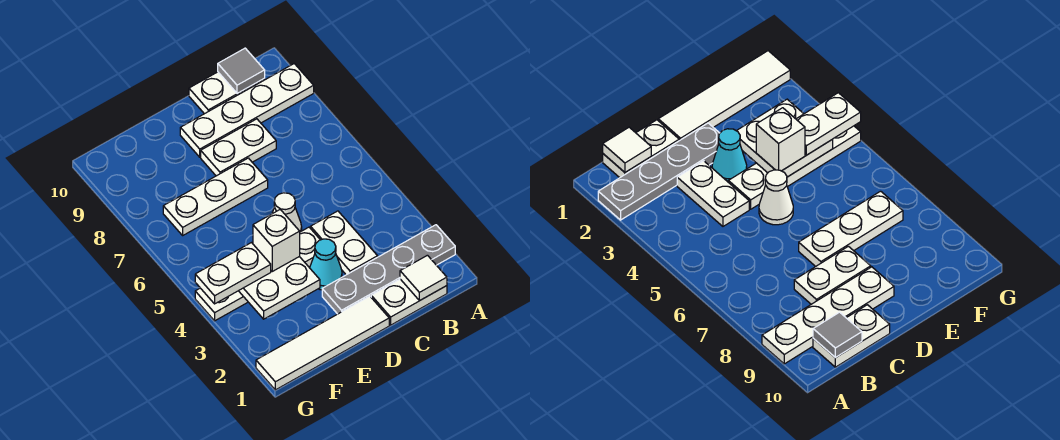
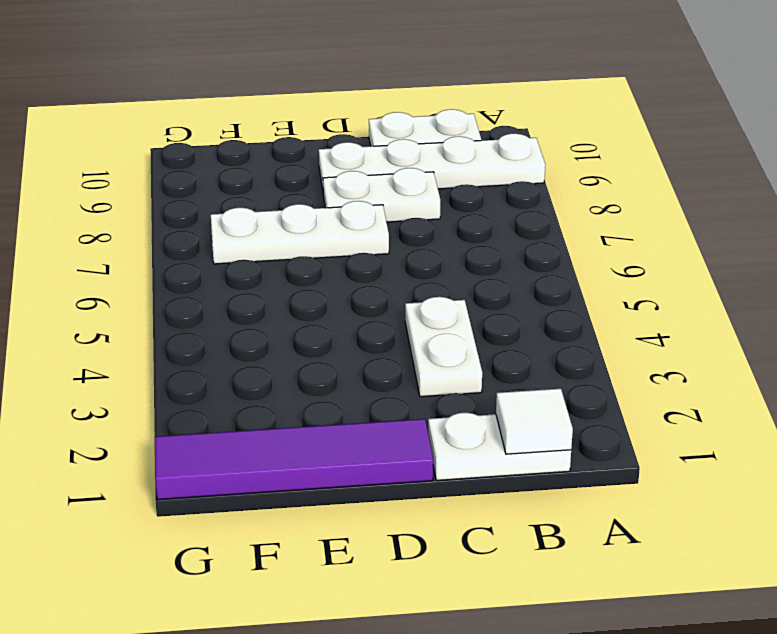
purple 1x4 tile [155,419,433,500] -> white 1x4 tile [256,296,389,390]
none -> grey 1x4 plate [322,225,455,314]
none -> cyan 1x1 cone [310,239,342,290]
none -> white 1x4 plate [195,227,320,321]

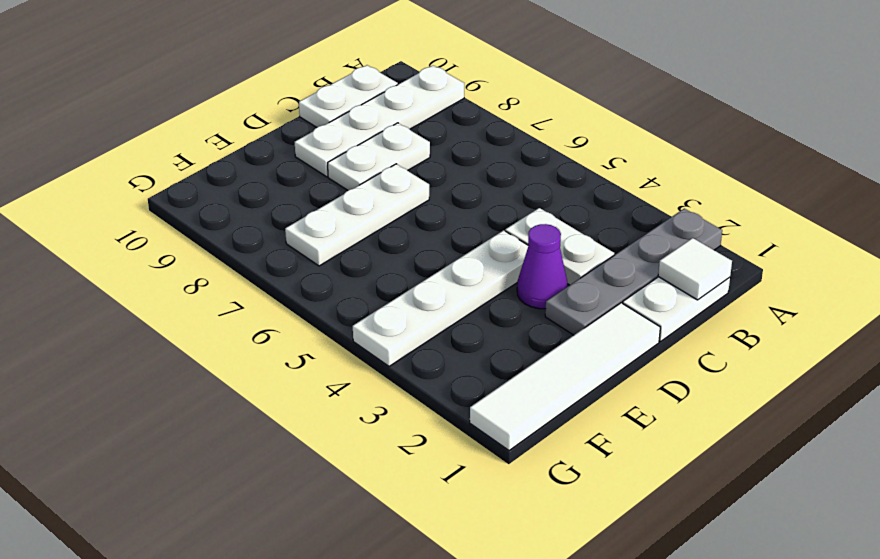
purple 1x1 cone [517,224,568,309] -> cyan 1x1 cone [310,239,342,290]
none -> white 1x1 cone [272,193,302,232]
none -> grey 1x1 tile [218,48,265,93]
none -> white 2x2 plate [239,256,320,319]

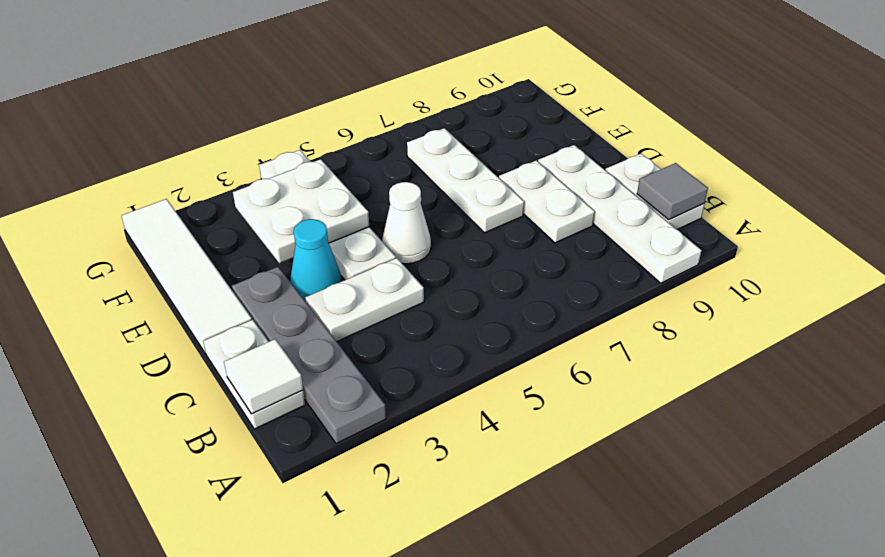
none -> white 1x1 brick [253,210,300,271]
none -> white 1x2 plate [195,243,271,304]

